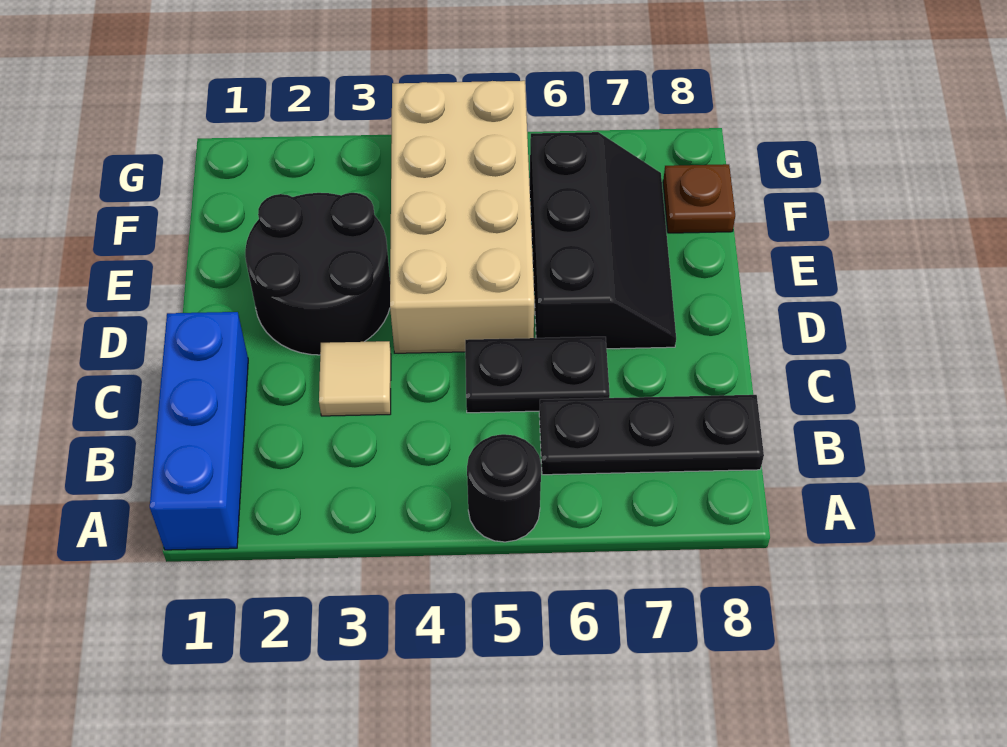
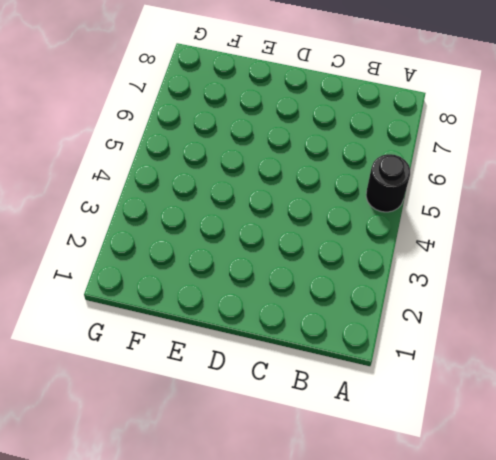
none -> blue 1x3 brick [150,312,248,550]
none -> black 1x3 plate [539,395,764,475]

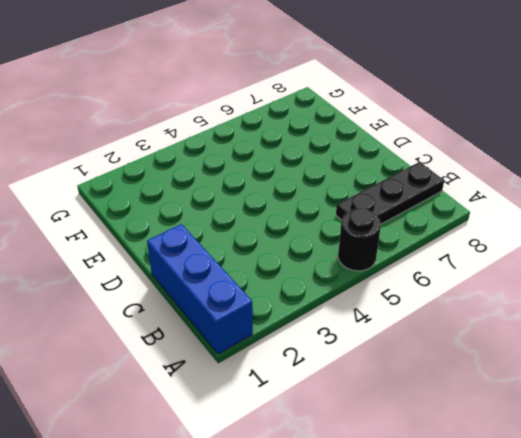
none -> tan 1x1 tile [319,341,391,416]
none -> black 1x2 plate [465,337,610,413]

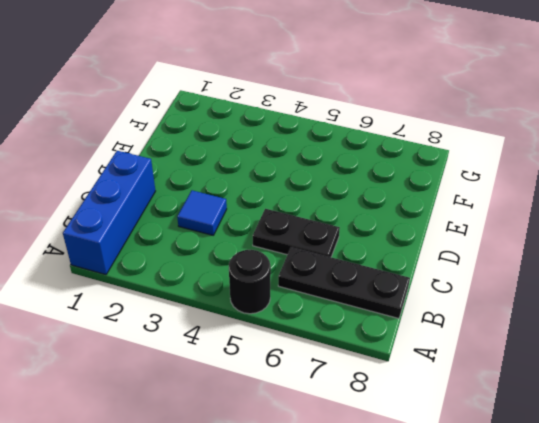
blue 1x1 tile [177,190,227,235] -> tan 1x1 tile [319,341,391,416]
none -> black 2x2 round brick [245,193,390,355]
none -> tan 2x4 brick [390,81,534,353]

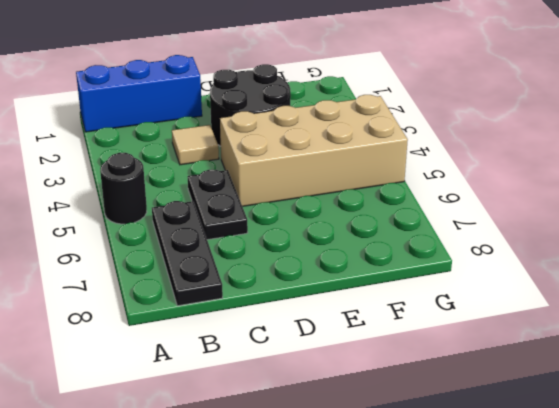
none -> black 2x3 slope [530,132,676,349]
none -> brown 1x1 plate [663,164,735,233]

